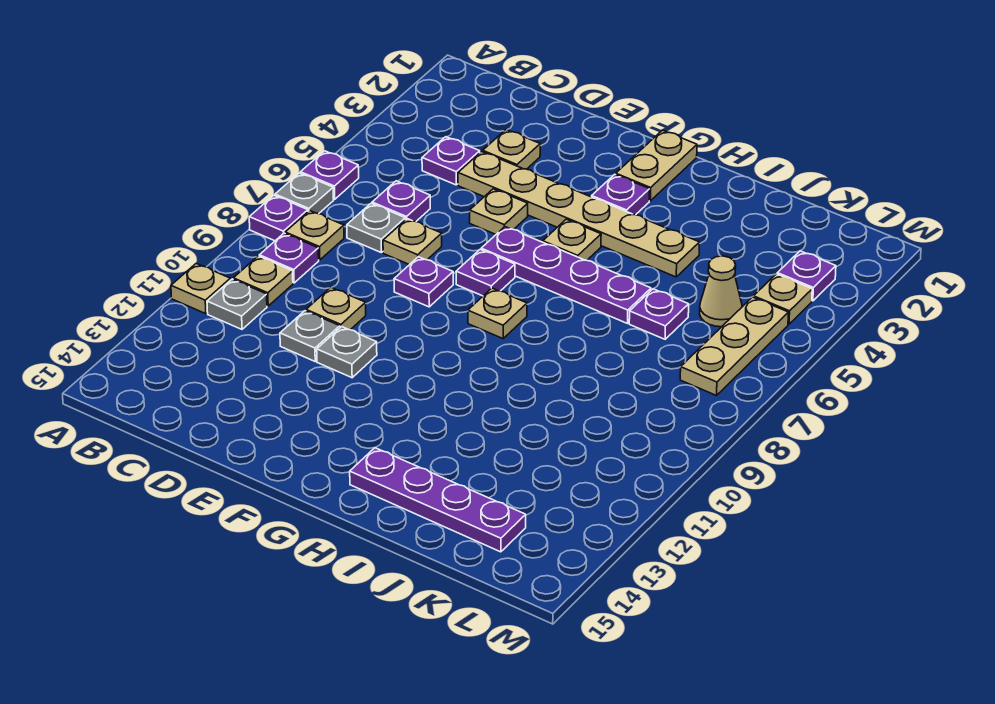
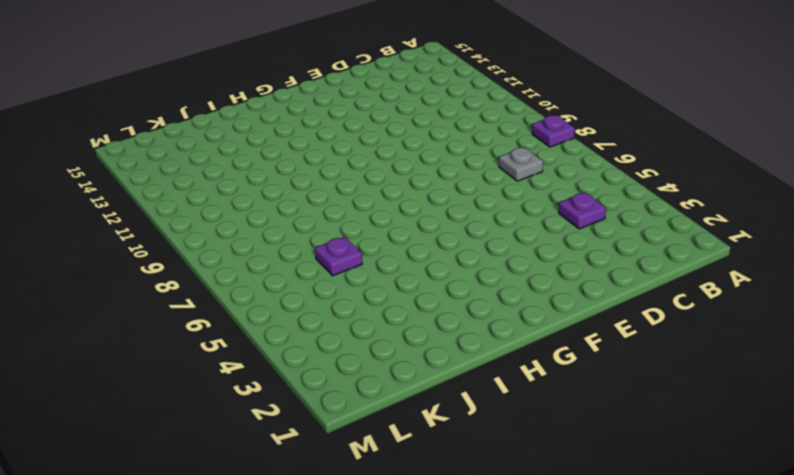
none -> purple 1x1 plate [300,151,359,199]
none -> grey 1x1 plate [275,173,334,214]
none -> tan 1x1 plate [171,264,230,314]
none -> tan 1x1 plate [285,211,344,260]

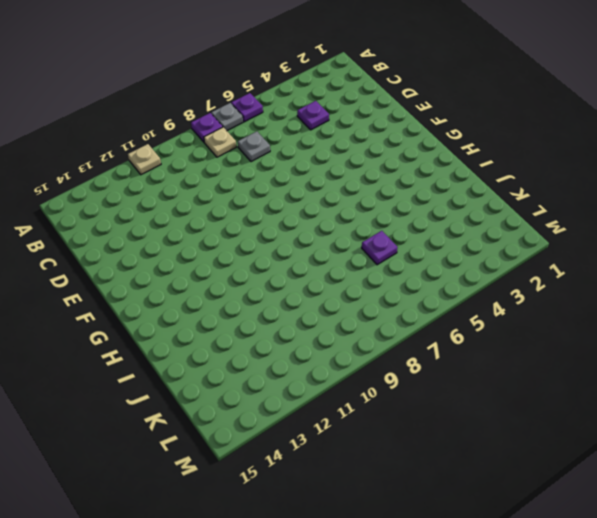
none -> purple 1x1 plate [259,233,319,283]
none -> tan 1x1 plate [233,256,293,306]
none -> grey 1x1 plate [207,279,267,329]
none -> purple 1x1 plate [372,181,430,221]

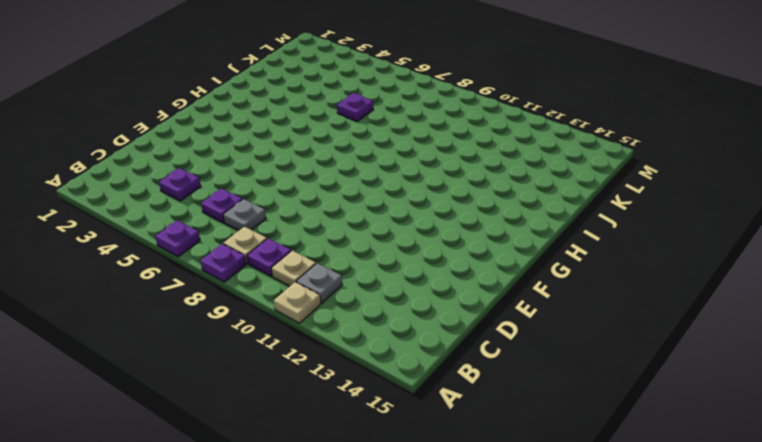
none -> grey 1x1 plate [275,173,334,214]
none -> tan 1x1 plate [483,130,540,169]
none -> tan 1x6 plate [458,152,700,277]
none -> tan 1x1 plate [383,219,442,265]

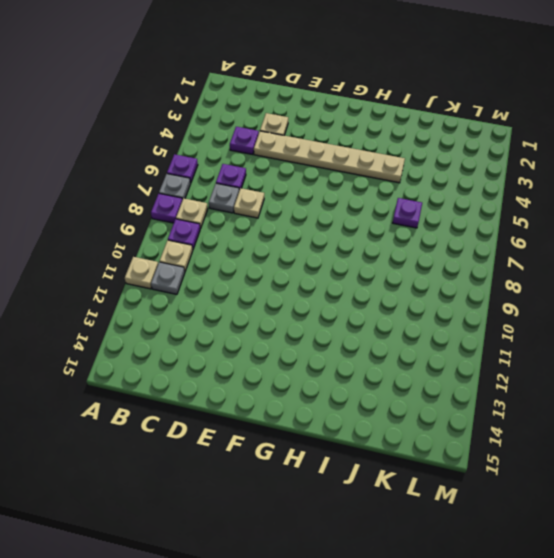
none -> tan 1x1 plate [306,287,366,330]
none -> grey 1x1 plate [280,311,340,361]
none -> tan 1x1 plate [470,189,528,234]
none -> purple 1x1 plate [394,257,453,307]

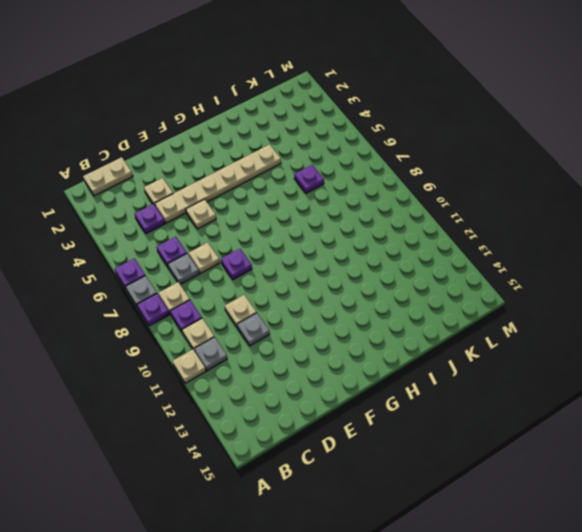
tan 1x2 plate [83,157,133,196] -> tan 1x2 plate turned to [616,130,697,201]
none -> grey 1x1 plate [317,327,377,378]
none -> purple 1x4 plate [481,227,651,323]
none -> purple 1x1 plate [456,250,515,296]
none -> purple 1x1 plate [592,174,650,215]

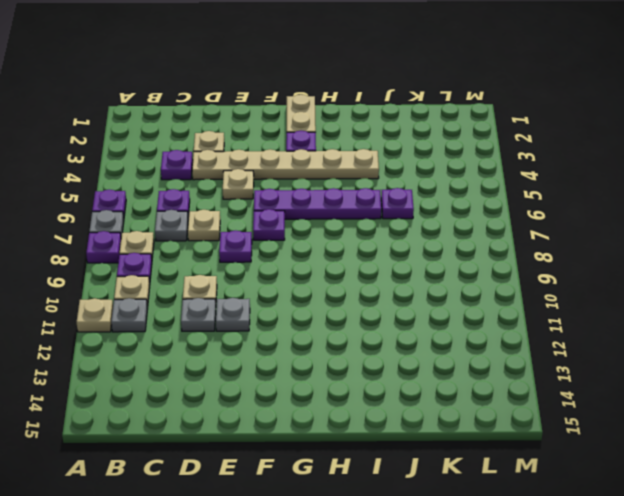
none -> tan 1x1 plate [543,219,601,260]
none -> tan 1x1 plate [468,288,527,339]
none -> purple 1x4 plate [350,448,526,552]
none -> tan 1x1 cone [700,256,742,327]

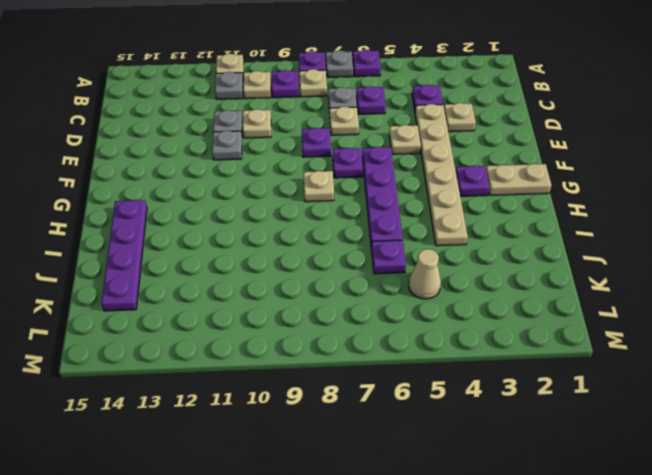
none -> tan 1x1 plate [543,219,601,260]
none -> purple 1x1 plate [777,251,836,301]
none -> tan 1x1 plate [754,274,812,324]
none -> tan 1x3 plate [680,297,788,396]

